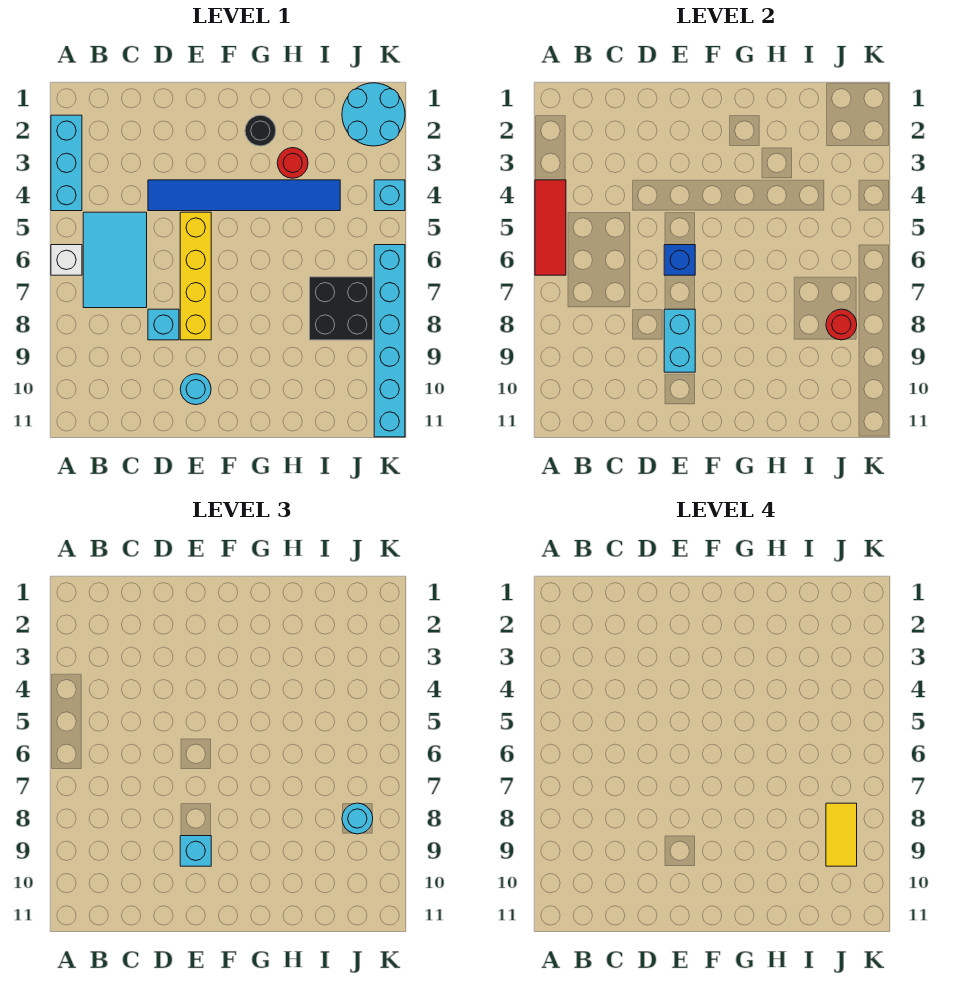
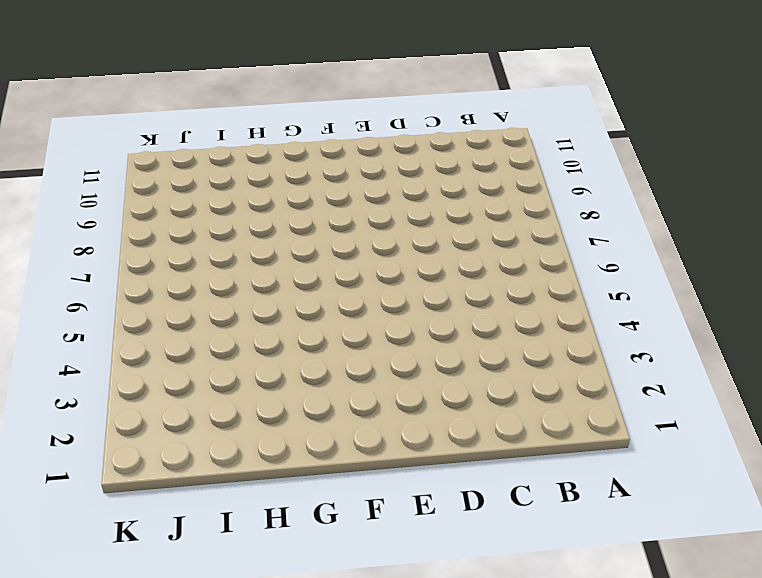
none -> cyan 1x3 brick [51,115,82,211]
none -> white 1x1 brick [51,245,82,275]
none -> cyan 2x3 tile [83,212,147,308]

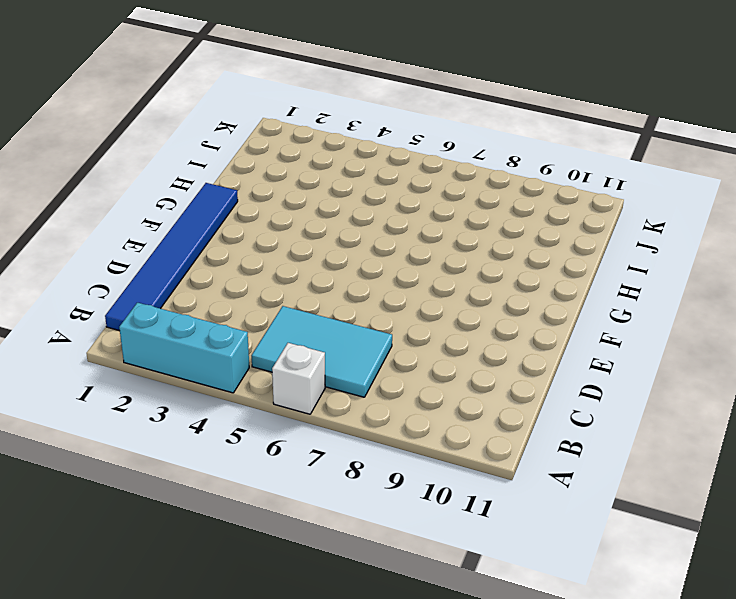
blue 1x6 tile [105,183,238,331] -> blue 1x6 tile moved to [148,180,340,211]
none -> cyan 1x1 brick [148,309,179,340]
none -> yellow 1x4 brick [180,212,211,340]
none -> cyan 1x1 round brick [180,374,211,405]

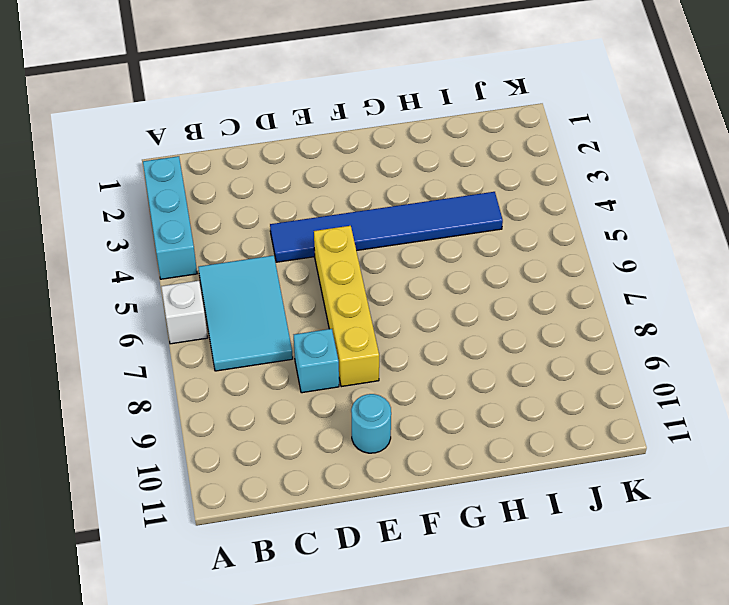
none -> black 1x1 round brick [245,115,276,146]
none -> red 1x1 round brick [277,148,308,178]
none -> black 2x2 brick [310,277,373,340]

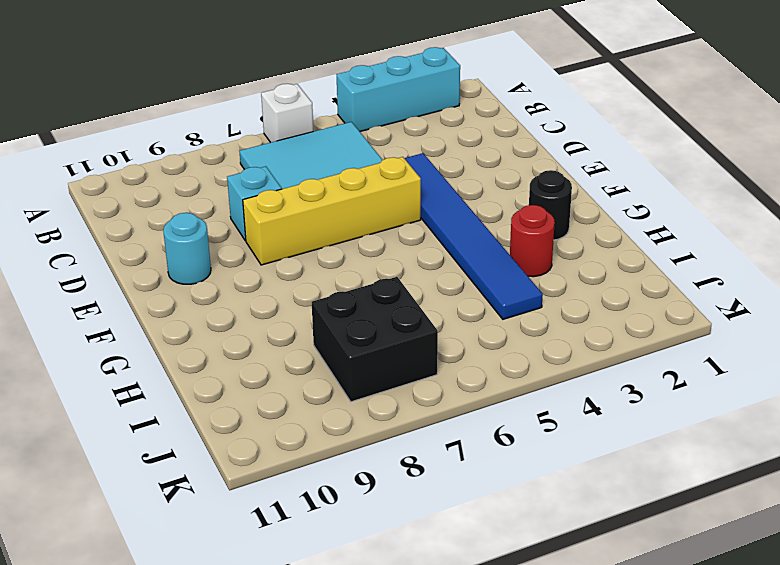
none -> cyan 2x2 round brick [342,83,405,146]
none -> cyan 1x1 brick [374,180,405,211]
none -> cyan 1x6 brick [374,245,405,437]

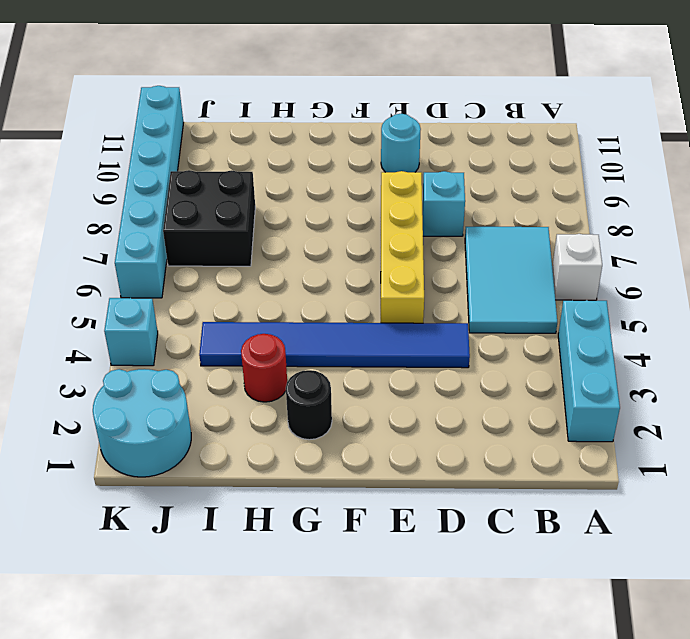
none -> red 1x3 tile [535,180,566,275]
none -> blue 1x1 brick [664,245,695,275]
none -> cyan 1x2 brick [664,309,695,372]

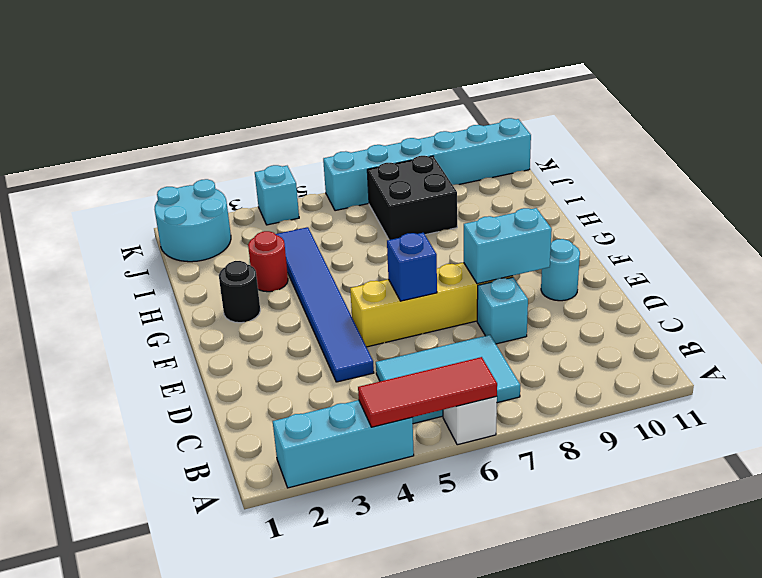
none -> red 1x1 round brick [826,309,857,340]
none -> cyan 1x1 brick [180,836,211,866]
none -> cyan 1x1 round brick [342,803,373,834]

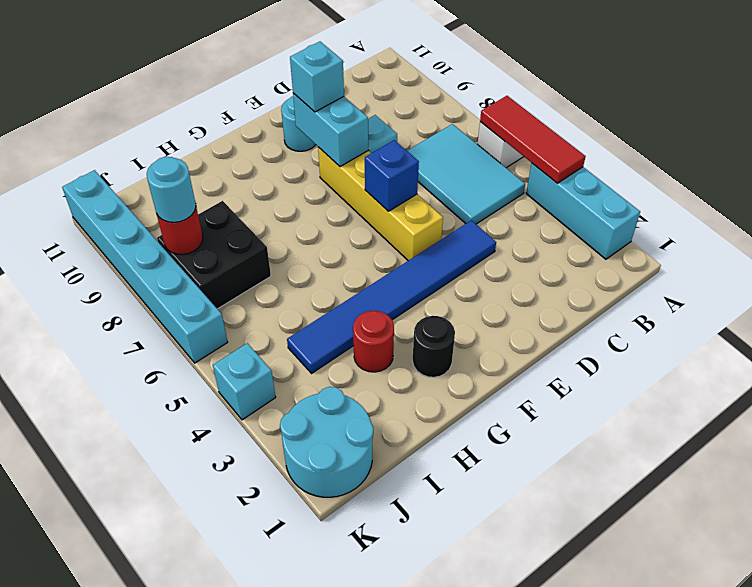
none -> yellow 1x2 tile [826,803,857,866]

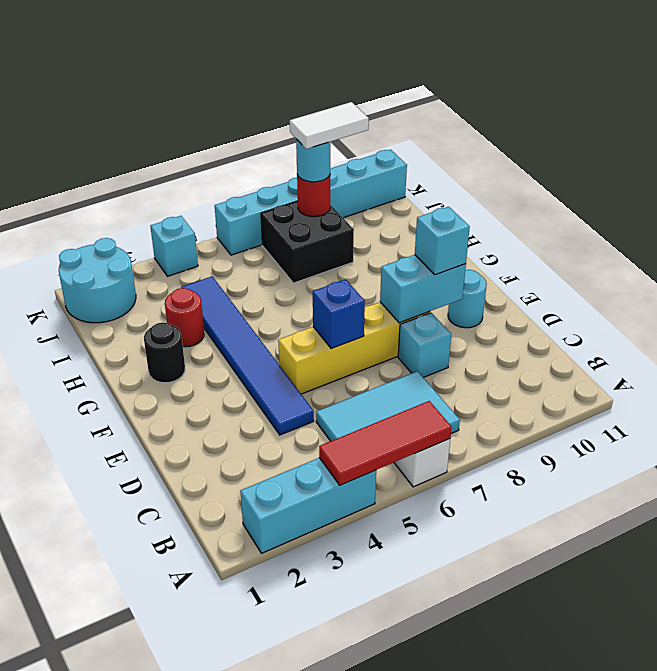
white 1x2 tile [290,102,369,149] -> yellow 1x2 tile [826,803,857,866]

